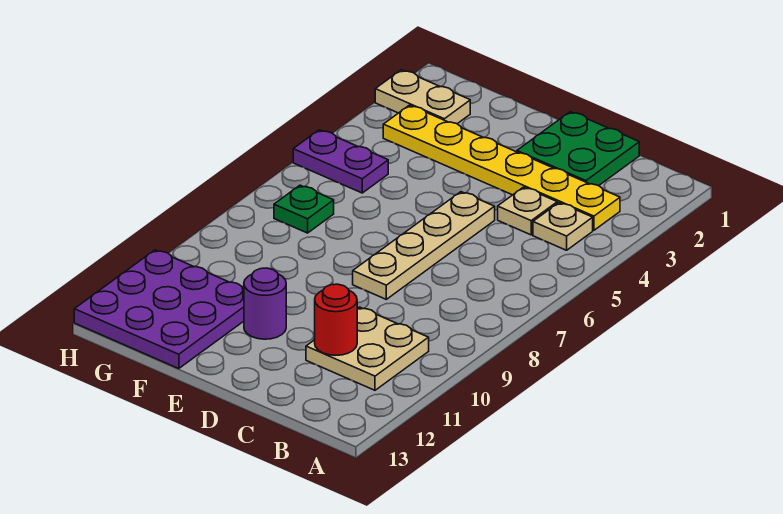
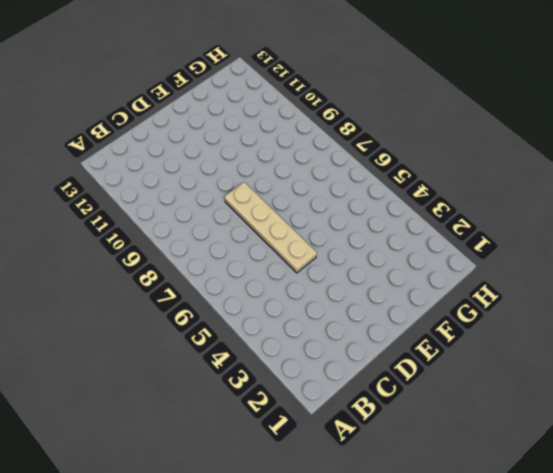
none -> yellow 1x6 plate [383,105,620,230]
none -> tan 1x1 plate [533,203,593,250]
none -> tan 2x2 plate [306,307,429,390]

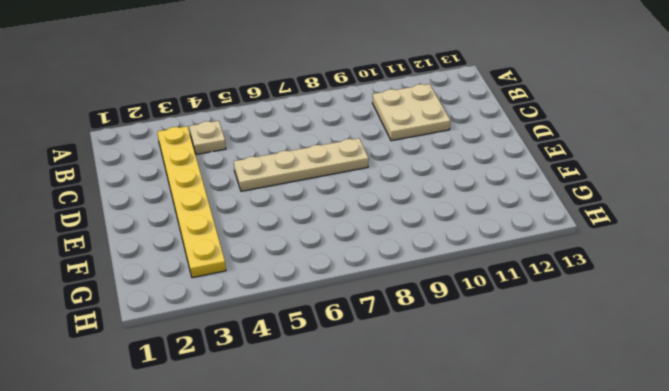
none -> green 2x2 plate [517,112,639,186]
none -> tan 1x1 plate [498,187,557,235]
none -> purple 1x1 round brick [244,268,286,339]

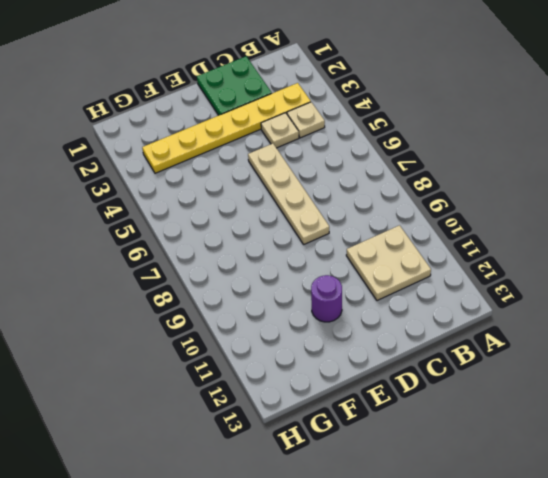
none -> purple 3x3 plate [74,250,244,369]
none -> tan 1x2 plate [375,70,470,124]
none -> purple 1x2 plate [293,130,388,193]

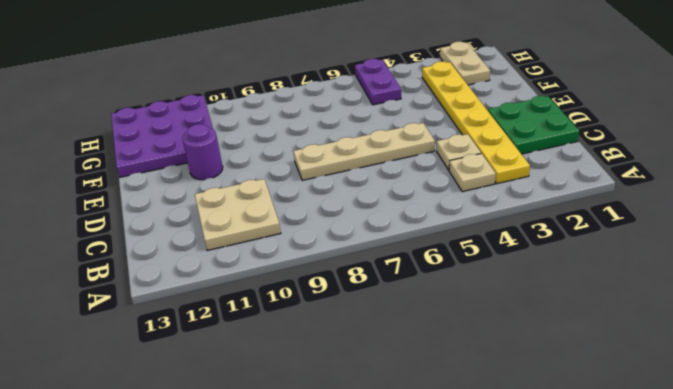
none -> green 1x1 plate [274,185,334,233]
none -> red 1x1 round brick [315,284,357,355]

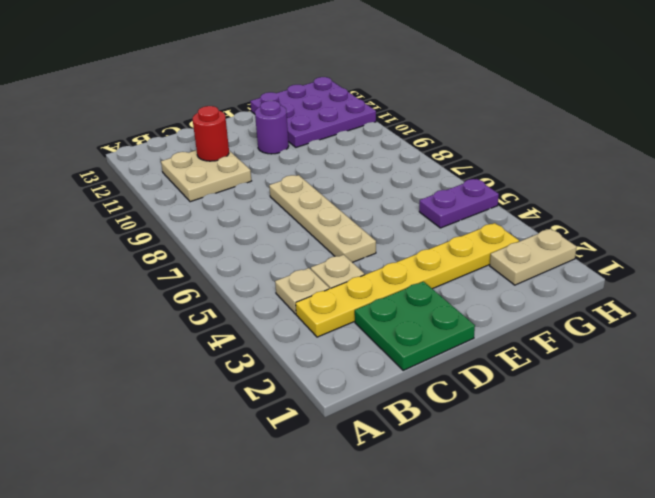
none -> green 1x1 plate [274,185,334,233]

